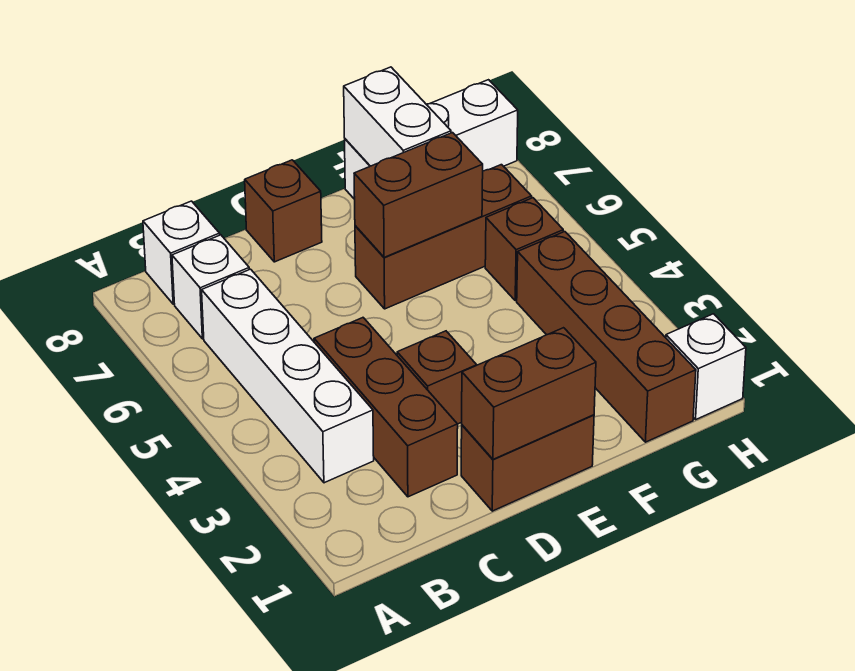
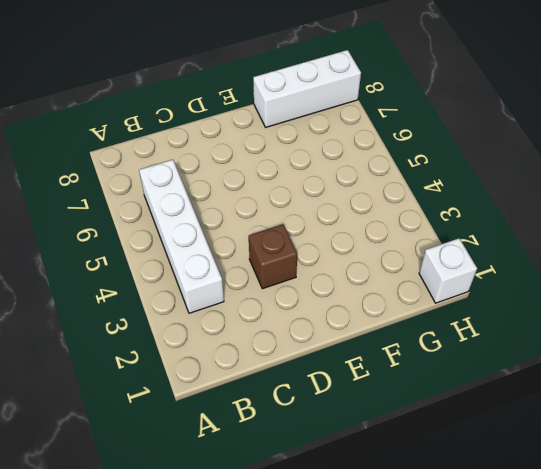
none -> white 1x1 brick [172,235,249,339]
none -> white 1x1 brick [143,201,220,304]
none -> brown 1x3 brick [314,318,458,497]

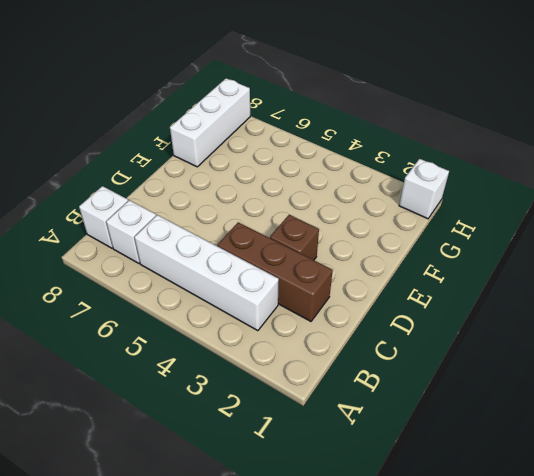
none -> brown 1x2 brick [461,415,594,511]
none -> brown 1x1 brick [245,160,322,262]
none -> brown 1x3 brick [355,165,532,309]

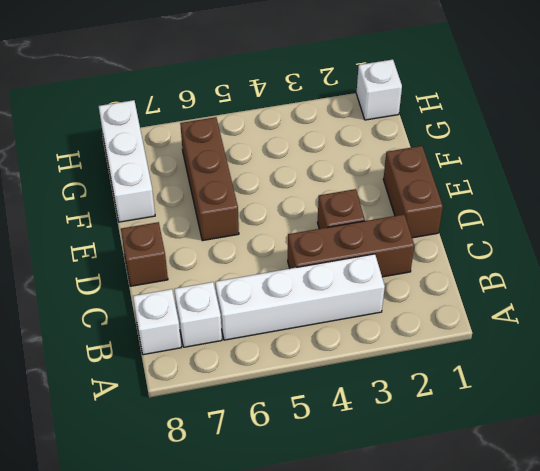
none -> brown 1x4 brick [517,232,696,442]
none -> brown 1x1 brick [485,198,563,301]
none -> brown 1x2 brick [462,328,596,459]

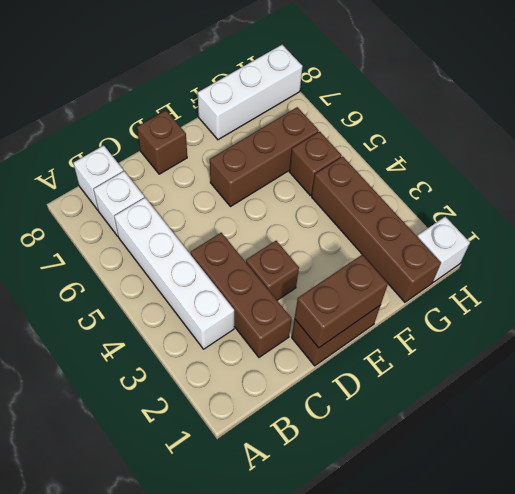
none -> brown 1x2 brick [354,133,483,257]
none -> white 1x2 brick [344,67,451,166]

